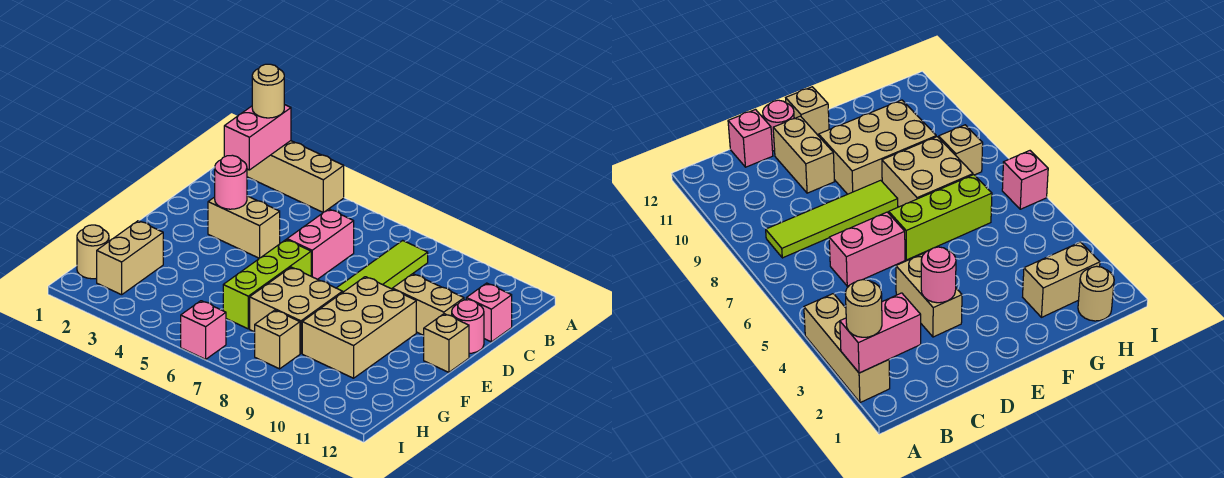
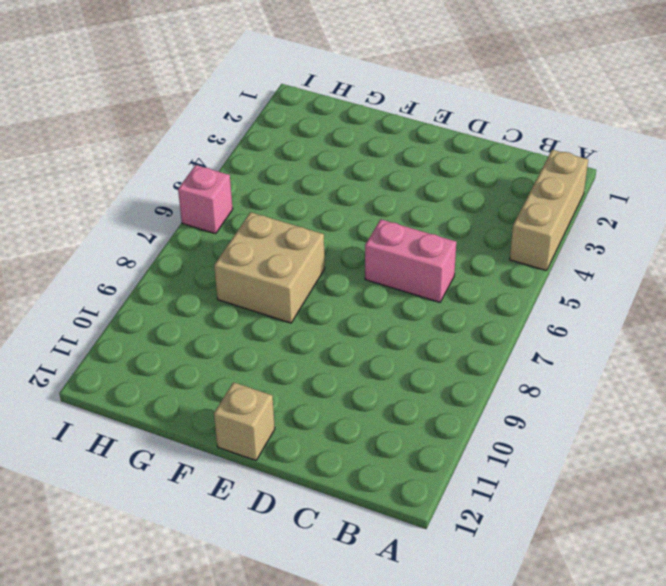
none -> lime 1x4 tile [337,240,428,292]
none -> pink 1x1 brick [466,283,512,342]
none -> tan 1x2 brick [208,196,280,258]

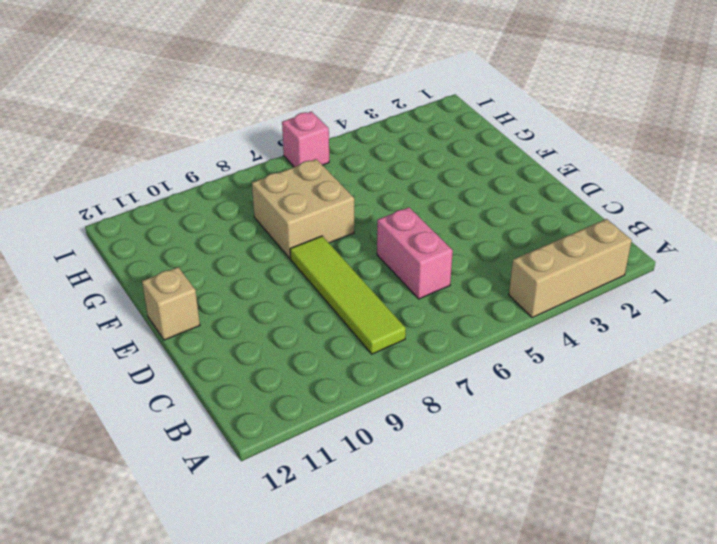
none -> pink 1x1 brick [466,283,512,342]
none -> tan 1x2 brick [208,196,280,258]
none -> tan 1x2 brick [392,274,464,335]

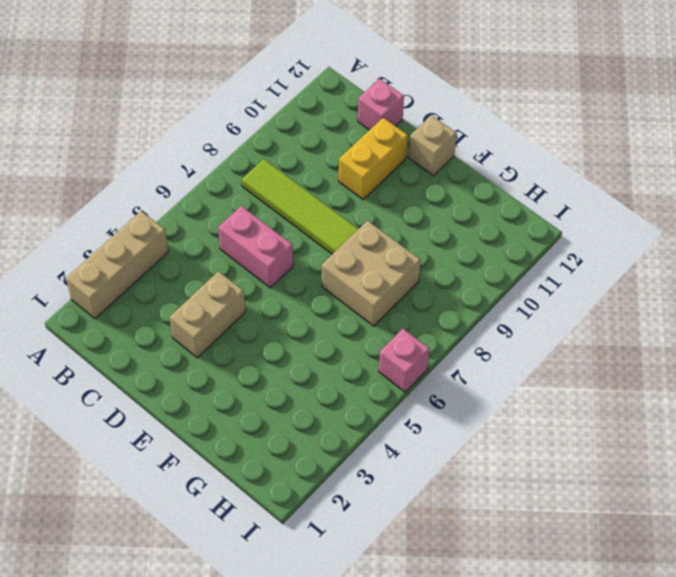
yellow 1x2 brick [339,118,408,199] -> tan 1x2 brick [392,274,464,335]
none -> pink 1x1 round brick [452,300,484,353]
none -> lime 1x3 brick [223,240,311,329]
none -> tan 2x3 brick [302,277,416,378]

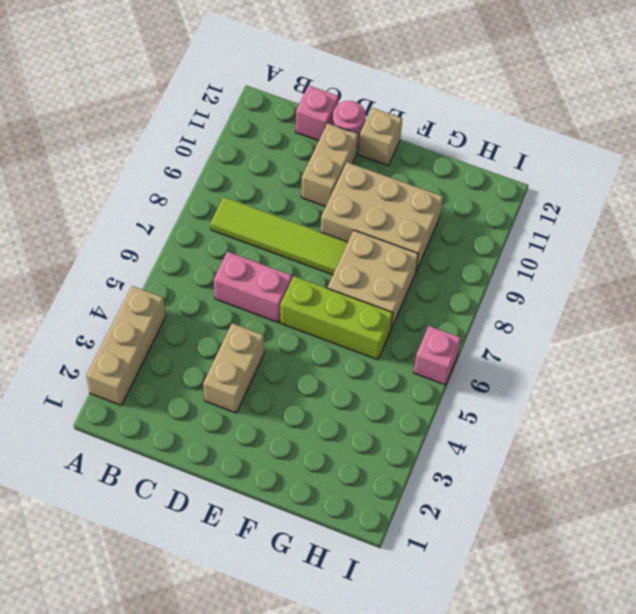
none -> tan 1x2 brick [97,221,163,295]
none -> tan 1x1 round brick [77,225,109,279]
none -> tan 1x1 brick [255,310,300,369]

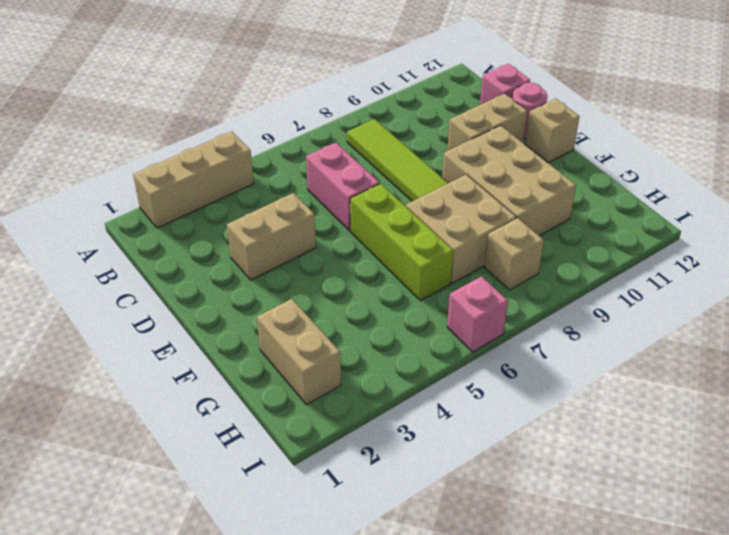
none -> tan 1x1 round brick [77,225,109,279]
none -> pink 1x2 brick [224,105,291,170]
none -> pink 1x1 round brick [215,155,247,209]

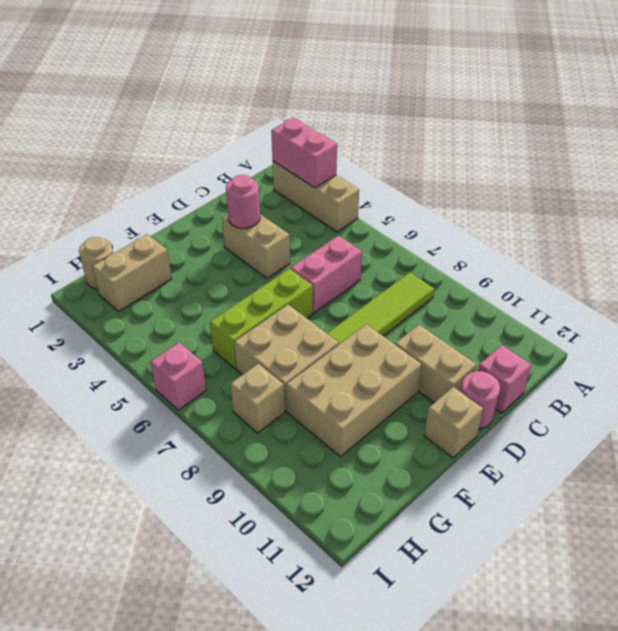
pink 1x2 brick [271,118,337,188] -> pink 1x2 brick turned to [224,105,291,170]
none -> tan 1x1 round brick [252,64,284,118]

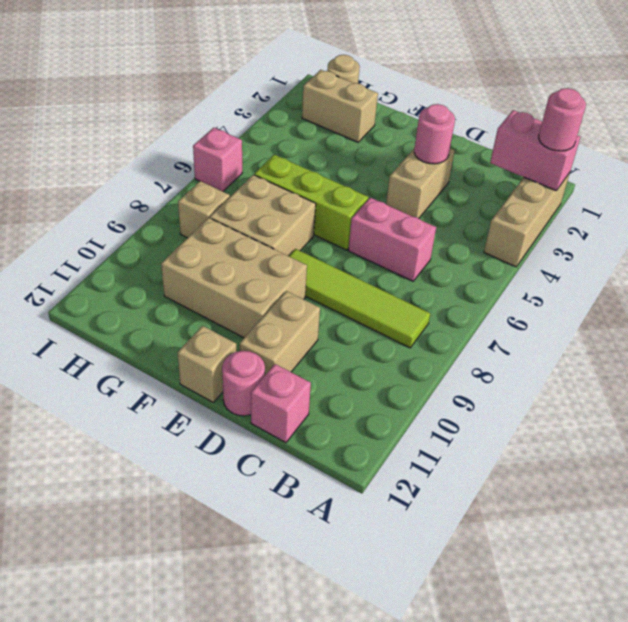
pink 1x1 round brick [539,88,586,151] -> tan 1x1 round brick [252,64,284,118]

